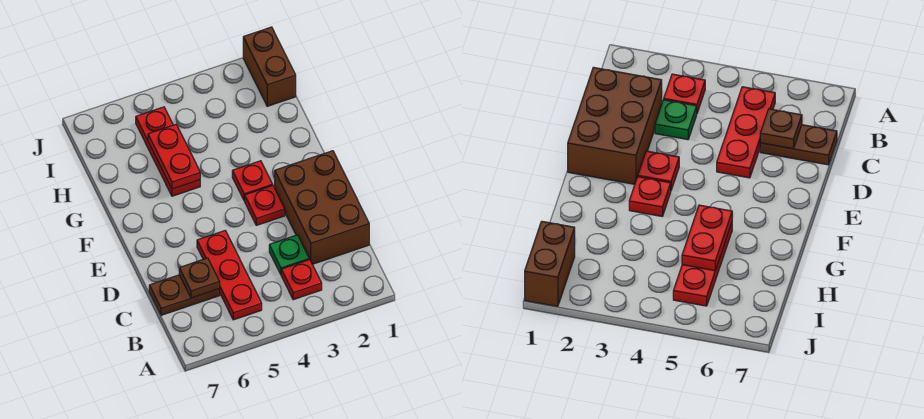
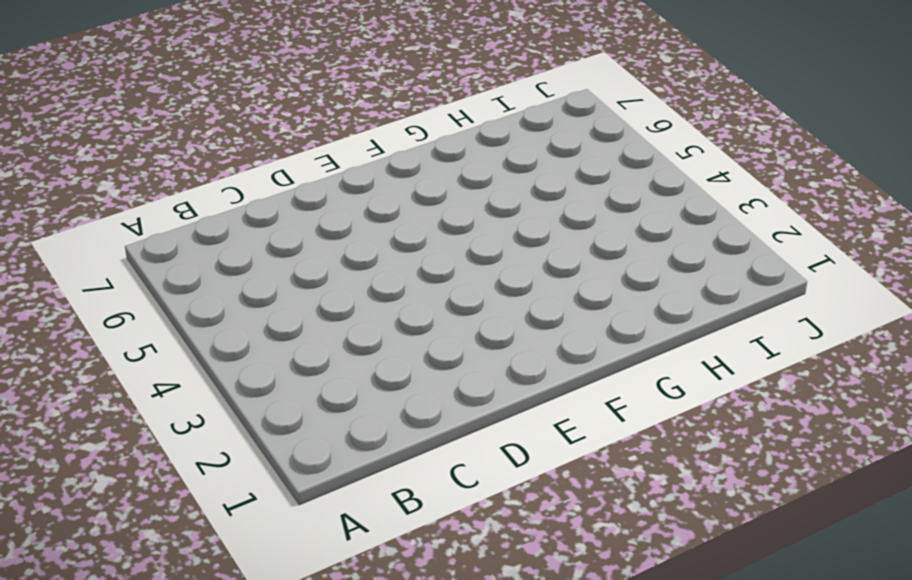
none -> red 1x1 plate [281,260,322,300]
none -> red 1x3 plate [197,231,262,320]

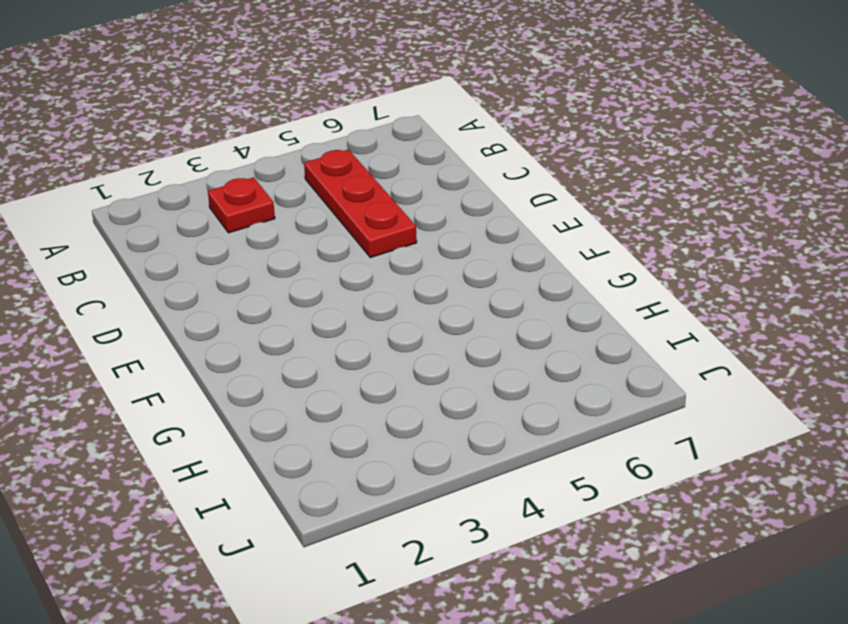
none -> brown 2x3 brick [275,151,369,264]
none -> green 1x1 plate [269,235,309,274]

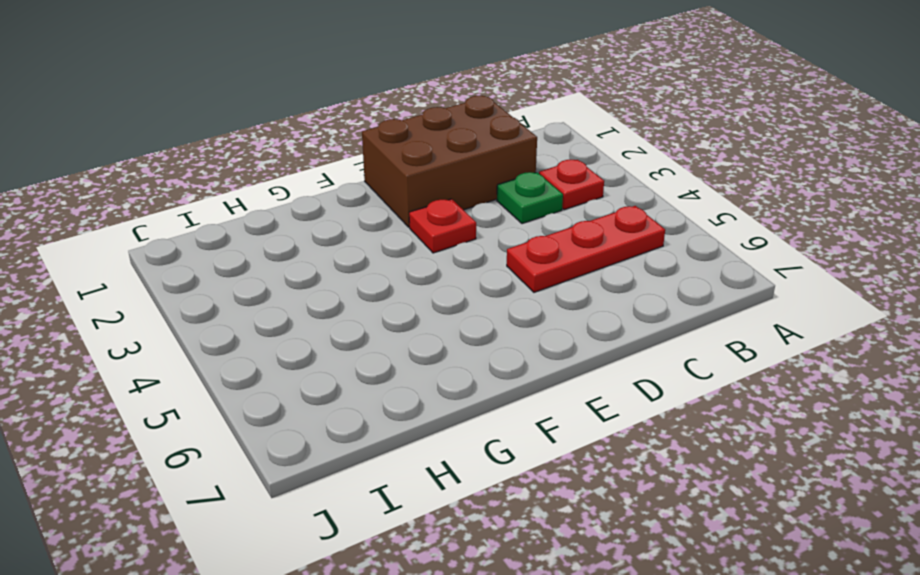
none -> brown 1x2 plate [149,275,220,315]
none -> red 1x1 plate [232,161,273,201]

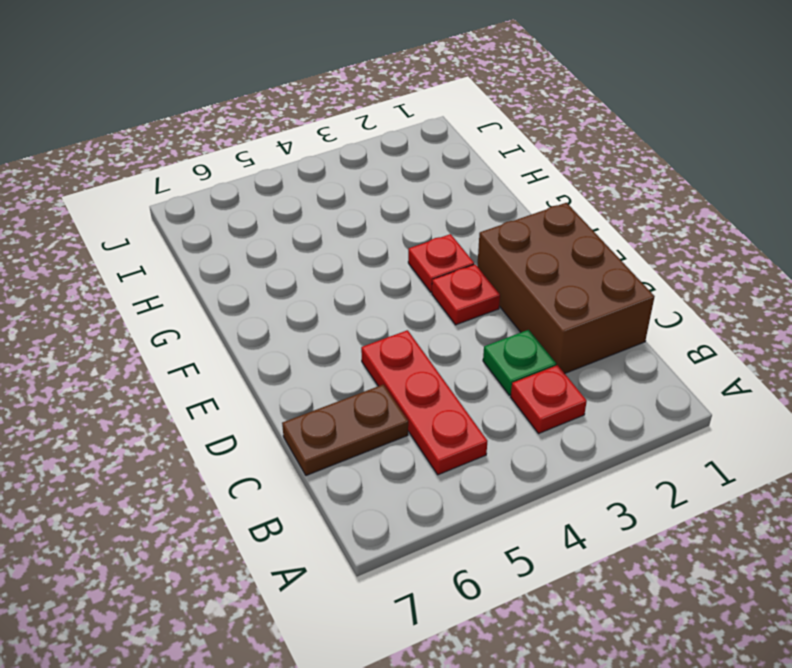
none -> red 1x3 plate [136,107,200,196]
none -> brown 1x2 brick [243,27,296,106]

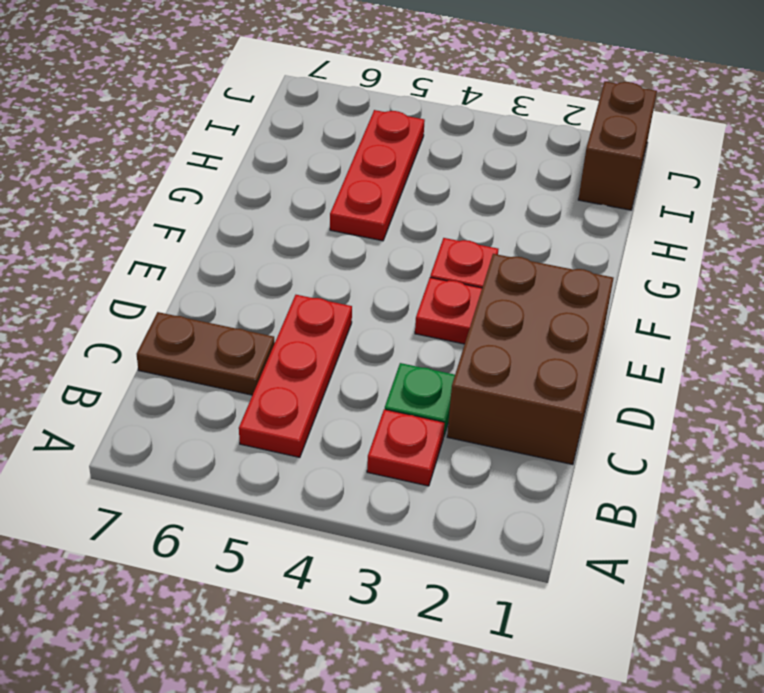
none -> brown 1x1 plate [179,258,220,298]
none -> red 1x2 plate [148,125,200,189]

